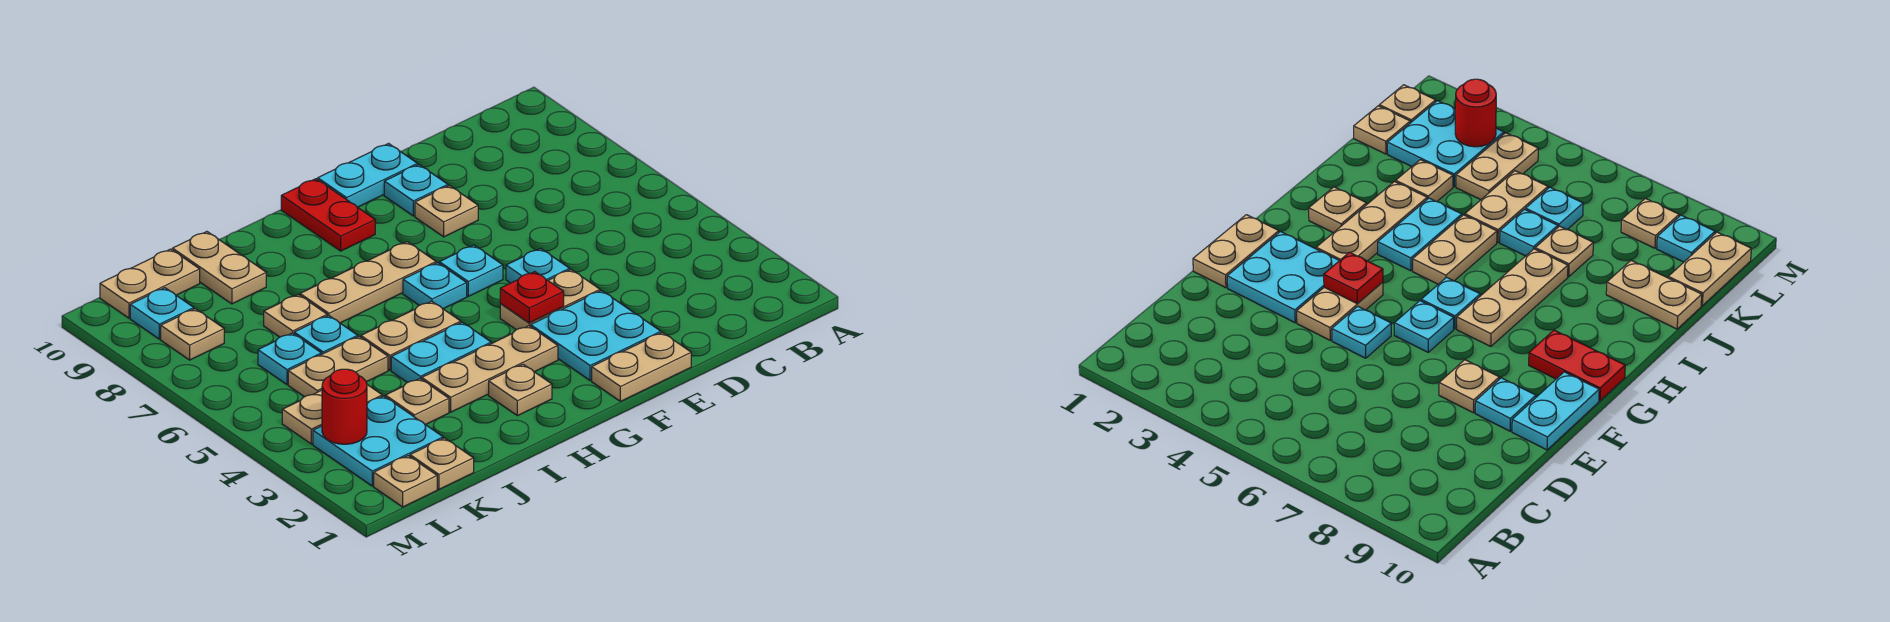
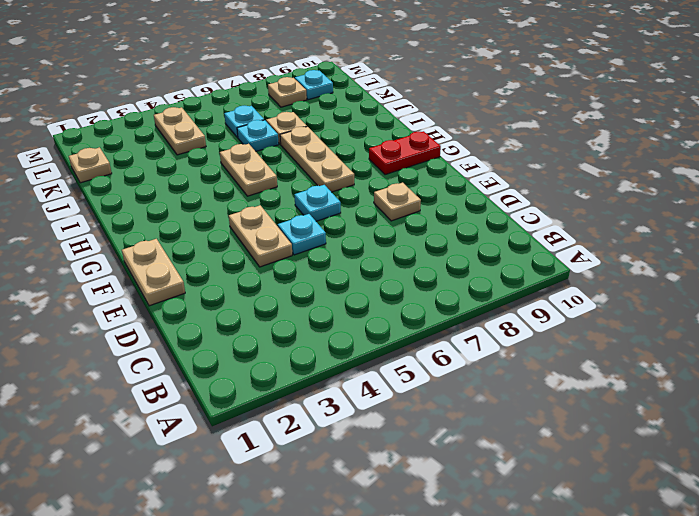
none -> cyan 2x2 plate [531,290,661,380]
none -> cyan 1x1 plate [384,165,448,216]
none -> cyan 1x2 plate [318,144,418,207]
none -> tan 1x3 plate [422,326,558,412]

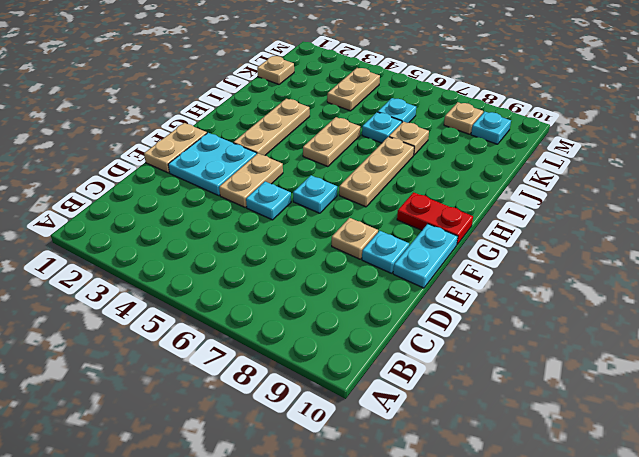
none -> cyan 1x1 plate [403,263,467,309]
none -> tan 1x1 plate [489,364,552,416]
none -> cyan 1x2 plate [391,322,491,383]
none -> tan 1x1 plate [385,379,449,425]

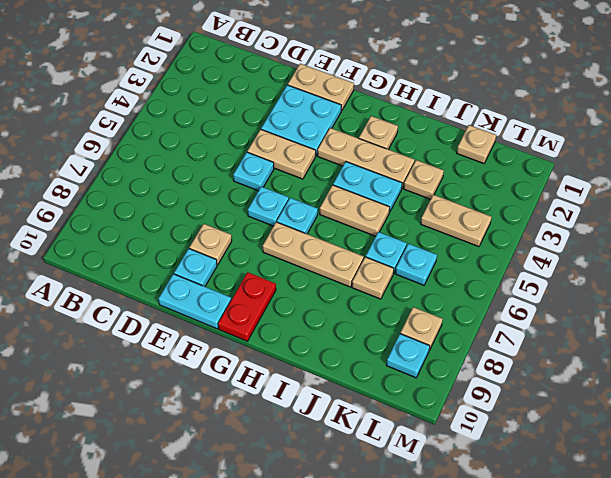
none -> tan 1x2 plate [288,337,388,397]
none -> tan 1x2 plate [173,232,266,304]
none -> cyan 2x2 plate [313,396,443,486]
none -> tan 1x2 plate [100,249,200,318]

